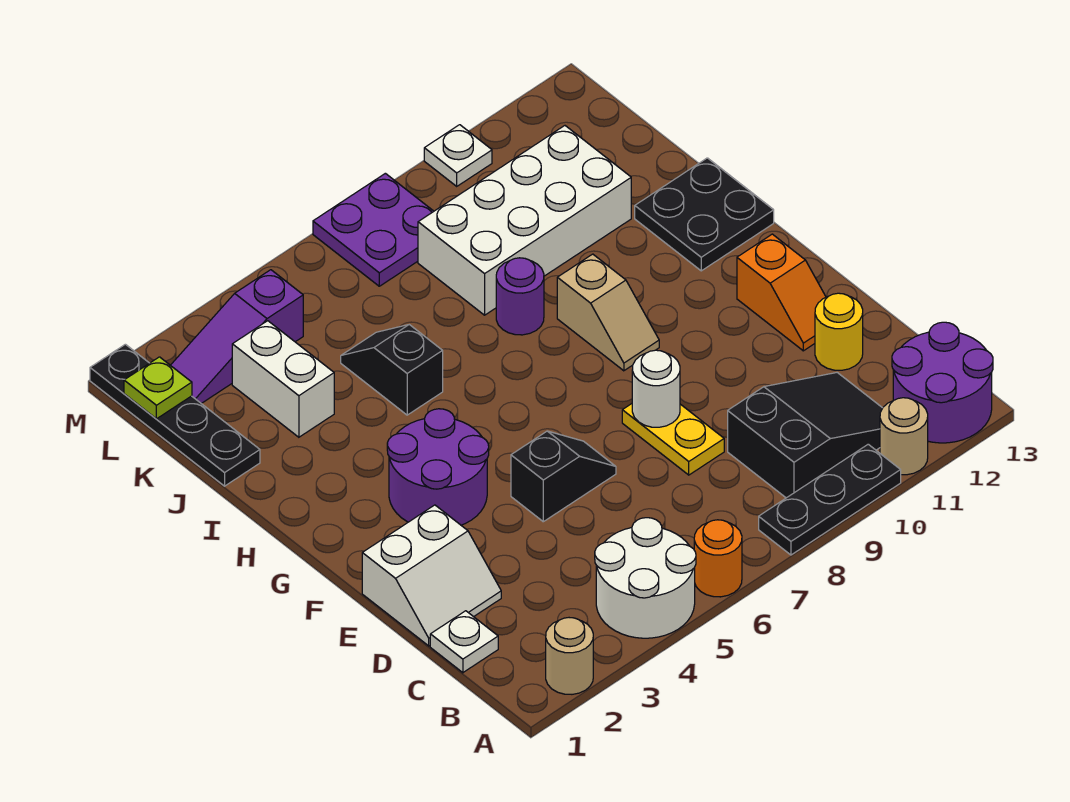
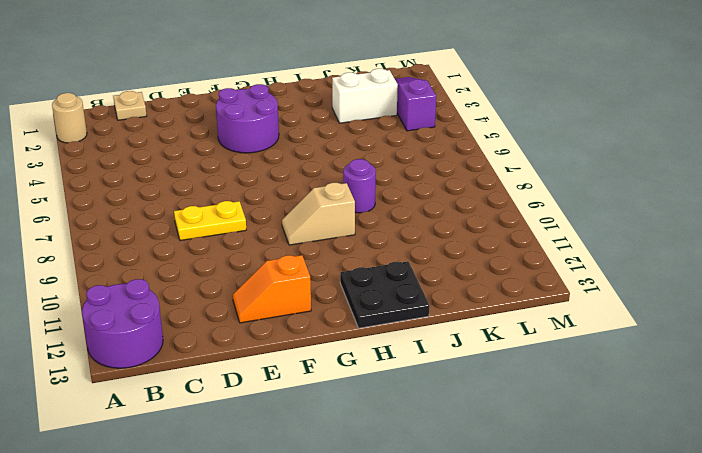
tan 1x1 plate [113,91,147,120] -> white 1x1 plate [430,611,498,673]
none -> white 2x2 round brick [595,518,696,638]
none -> orange 1x1 round brick [694,520,742,597]
none -> black 1x3 plate [759,444,901,555]

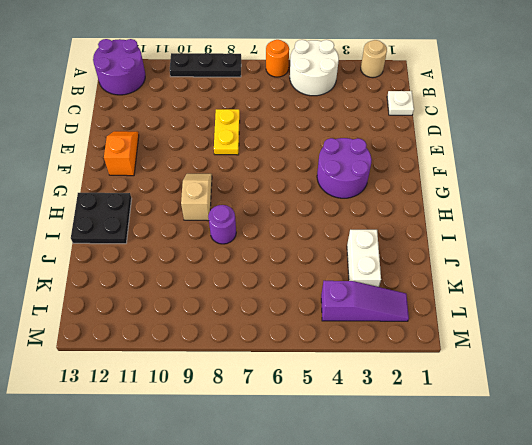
none -> tan 1x1 round brick [880,398,928,475]
none -> black 2x3 slope [728,373,882,498]
none -> white 2x2 slope [362,505,501,646]

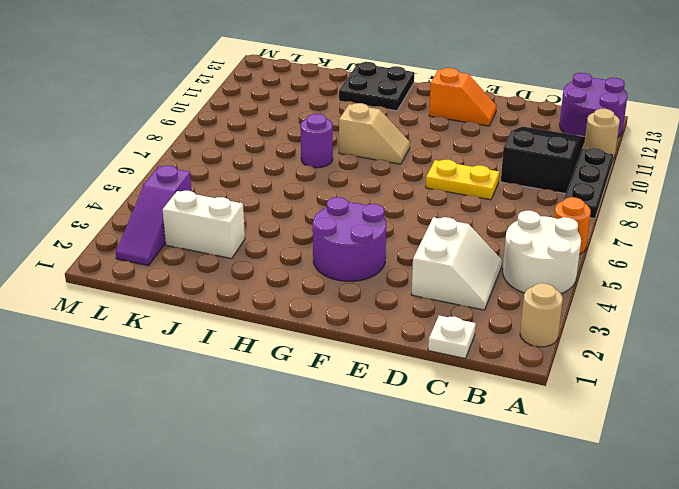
white 2x2 slope [411,217,502,310] -> white 2x2 slope moved to [362,505,501,646]
none -> yellow 1x1 round brick [815,293,863,370]
none -> black 1x2 slope [511,431,616,522]
none -> black 1x2 slope [341,325,443,415]

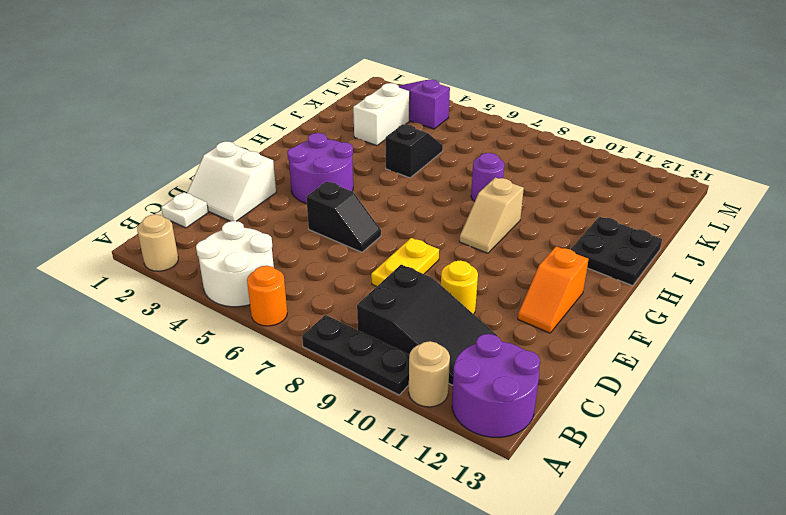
yellow 1x1 round brick [441,261,478,314] -> yellow 1x1 round brick moved to [815,293,863,370]
none -> black 1x4 plate [90,344,260,486]
none -> white 2x4 brick [418,126,631,315]
none -> purple 2x2 plate [313,173,434,286]

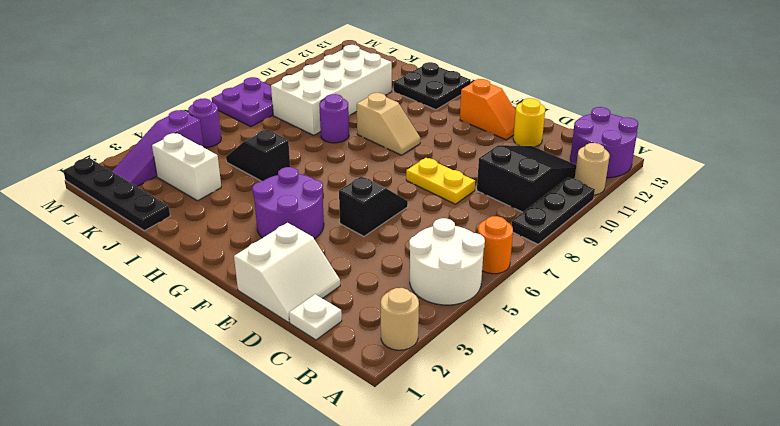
purple 1x1 round brick [188,98,221,148] -> none
none -> white 1x1 plate [424,125,492,186]
none -> white 1x1 round brick [632,350,680,427]
none -> lime 1x1 plate [124,357,192,419]

